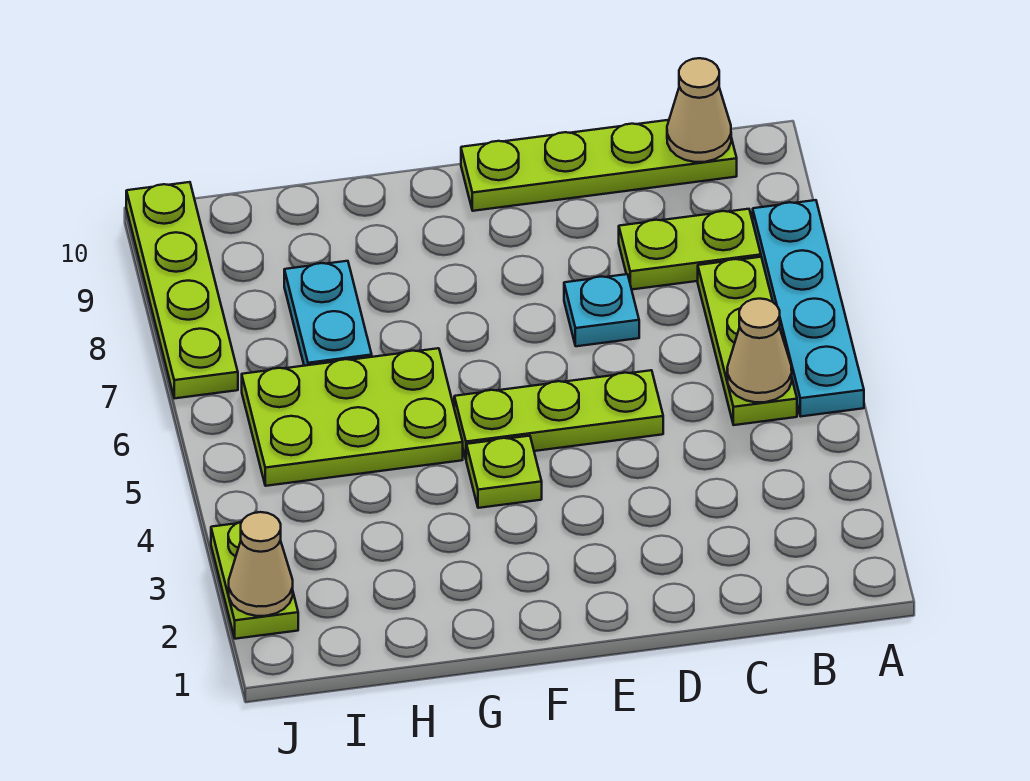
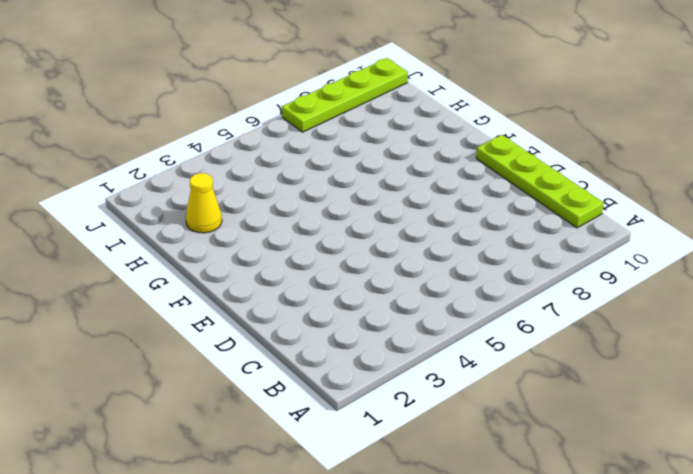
yellow 1x1 cone [186,173,222,233] -> none
none -> cyan 1x4 plate [753,200,864,416]
none -> lime 1x3 plate [698,257,797,425]
none -> lime 1x2 plate [619,209,761,289]

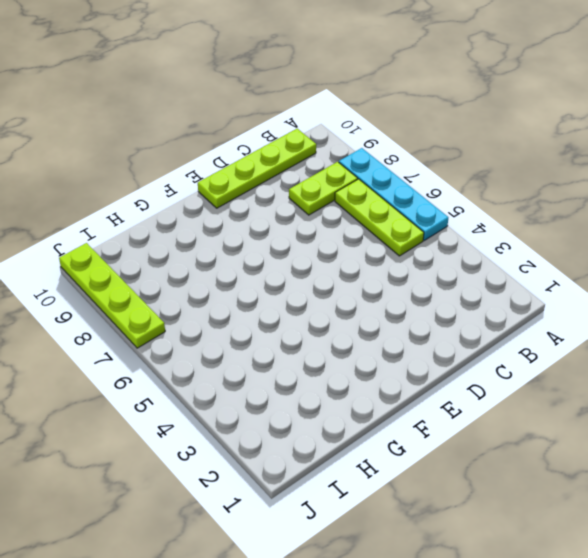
none -> lime 1x3 plate [454,370,663,458]
none -> cyan 1x1 plate [564,274,639,346]
none -> lime 1x1 plate [466,436,542,508]

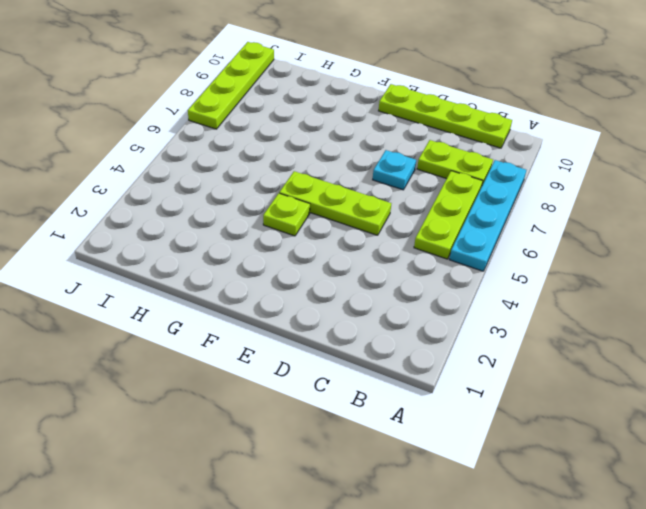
none -> lime 2x3 plate [242,348,463,486]
none -> cyan 1x2 plate [284,261,372,366]
none -> lime 1x2 plate [211,522,298,639]

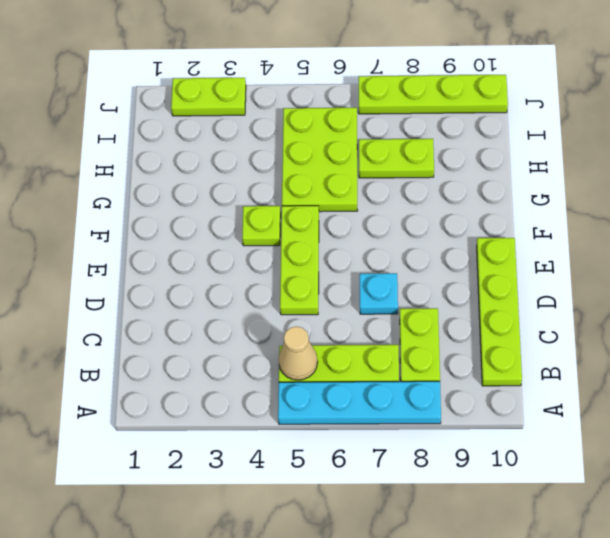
lime 1x2 plate [359,139,434,178] -> cyan 1x2 plate [284,261,372,366]
none -> tan 1x1 cone [667,58,731,162]
none -> tan 1x1 cone [229,512,293,616]

